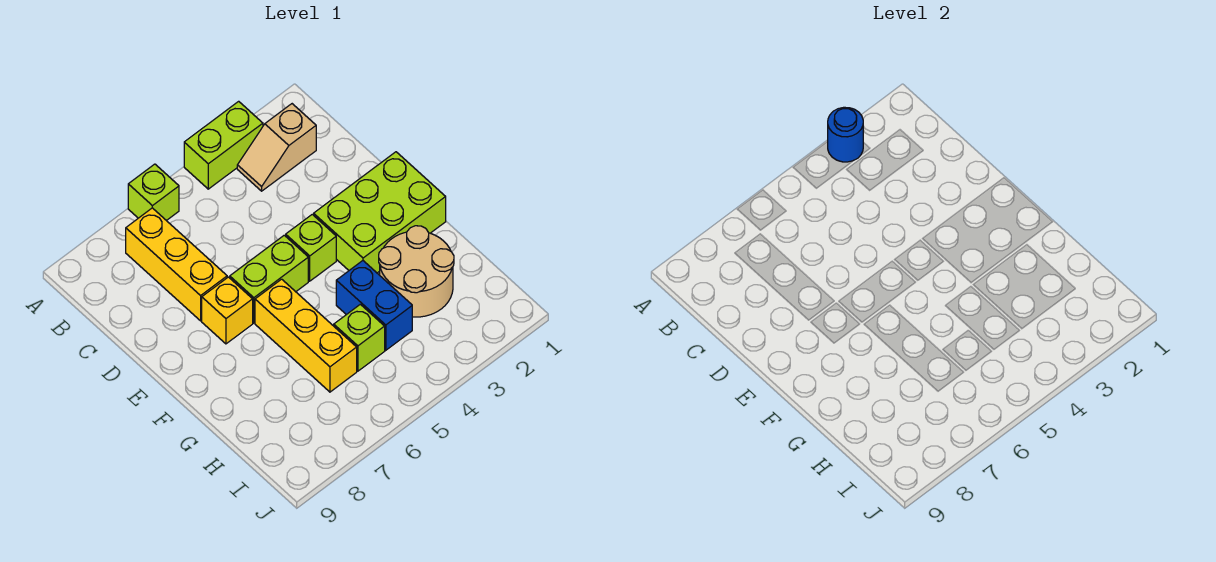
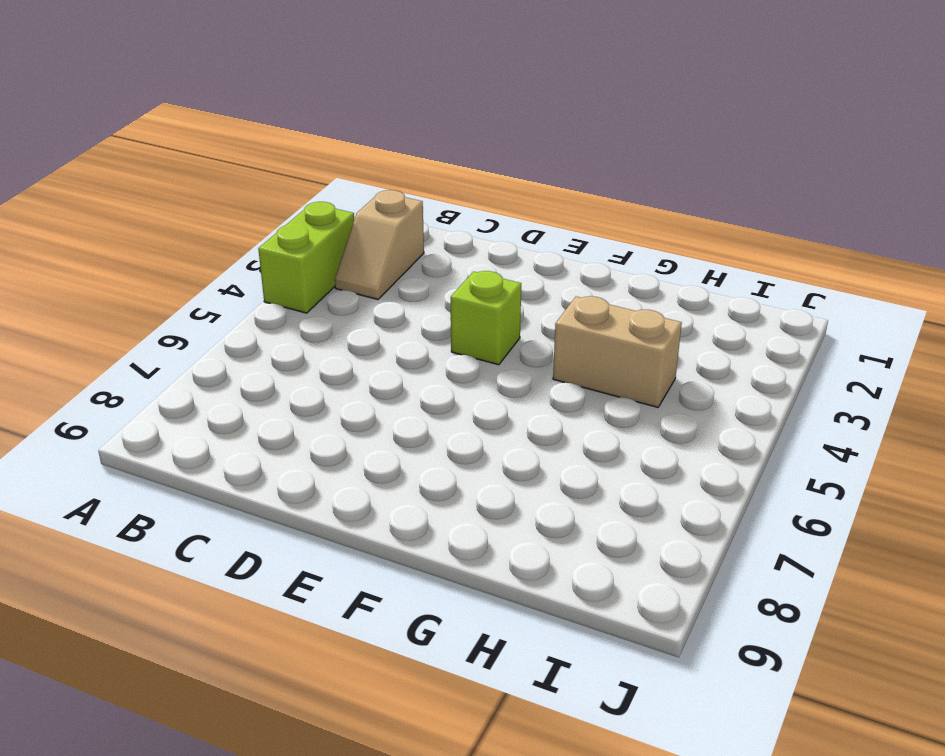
tan 1x2 brick [553,296,682,407] -> blue 1x2 brick [336,261,412,350]
none -> lime 1x1 brick [128,164,179,221]
none -> yellow 1x3 brick [126,208,227,321]
none -> lime 2x3 brick [314,152,446,273]

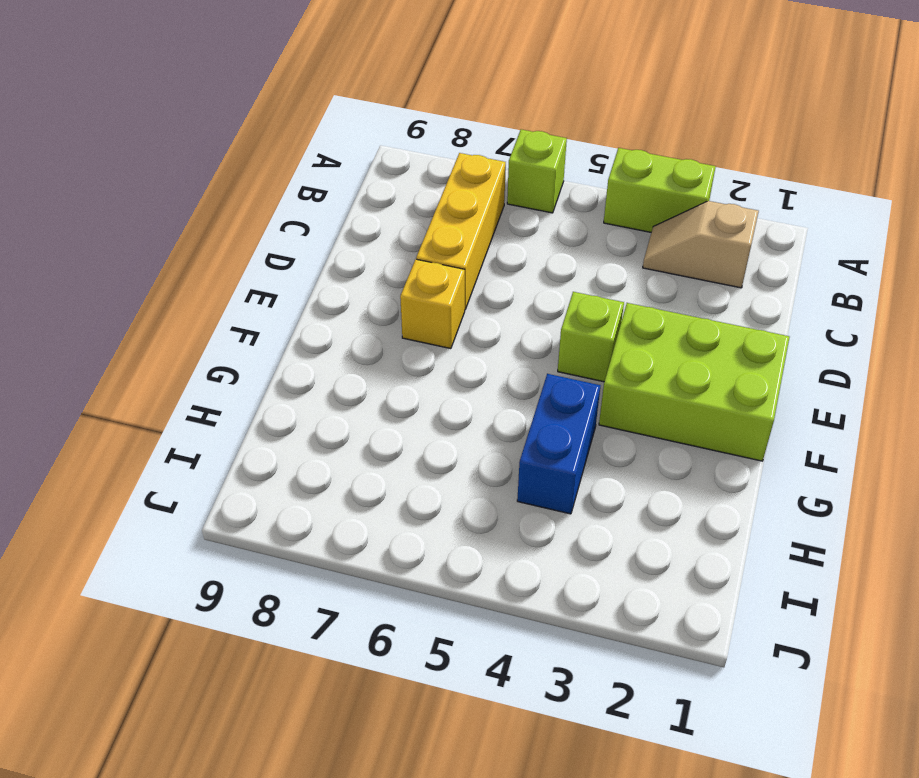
none -> lime 1x2 brick [230,235,308,323]
none -> yellow 1x3 brick [255,279,357,392]
none -> tan 2x2 round brick [379,226,454,317]

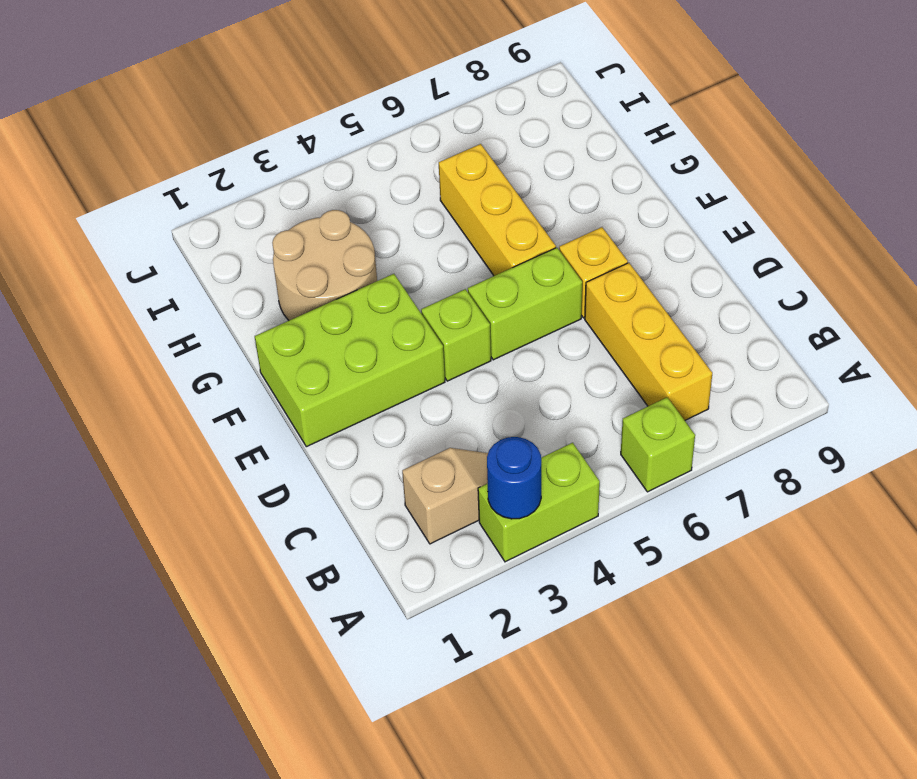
none -> blue 1x2 brick [336,261,412,350]
none -> lime 1x1 brick [334,304,385,371]

